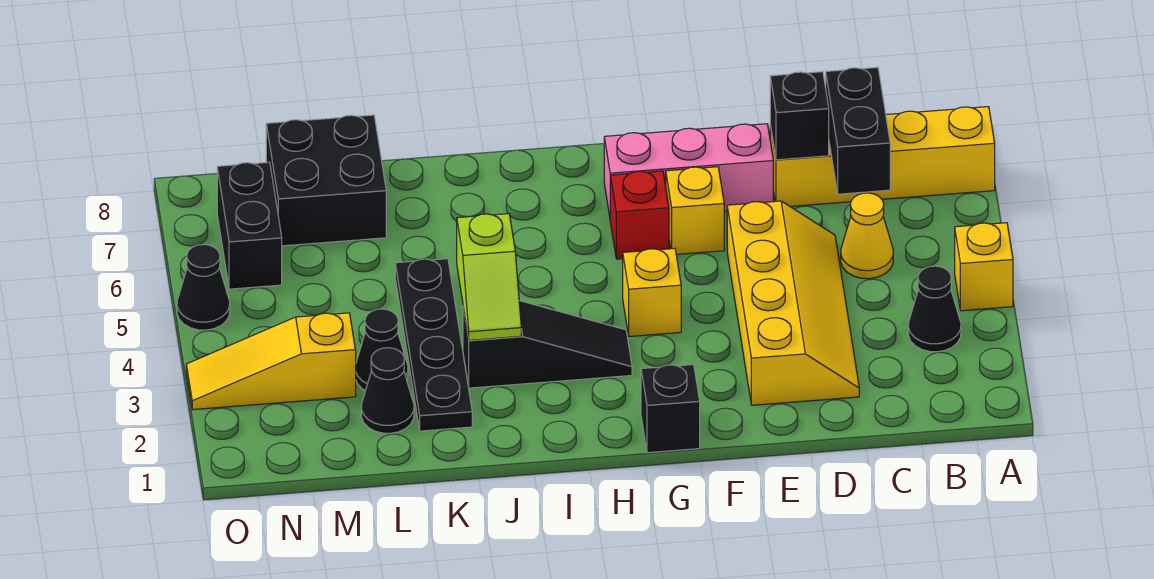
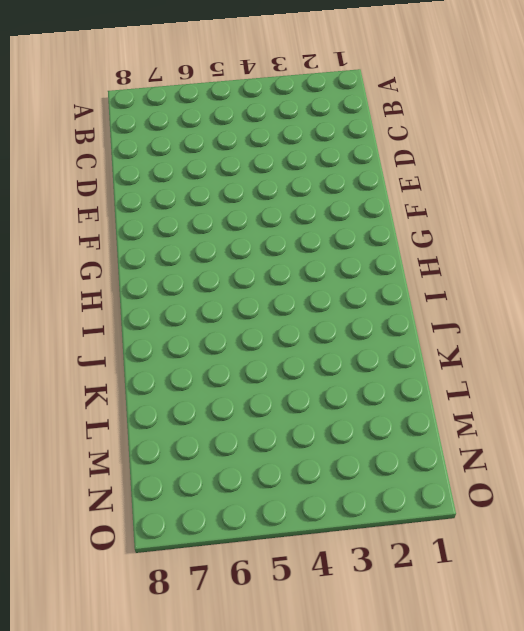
none -> yellow 1x1 brick [955,223,1013,311]
none -> yellow 1x4 brick [770,107,995,206]
none -> black 1x1 cone [908,266,961,352]

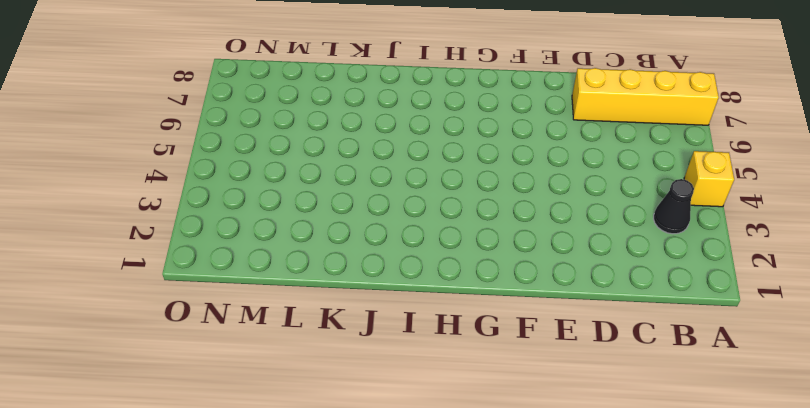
none -> yellow 1x1 cone [841,193,893,279]
none -> yellow 2x4 slope [727,201,859,405]
none -> pink 1x3 brick [604,124,773,216]

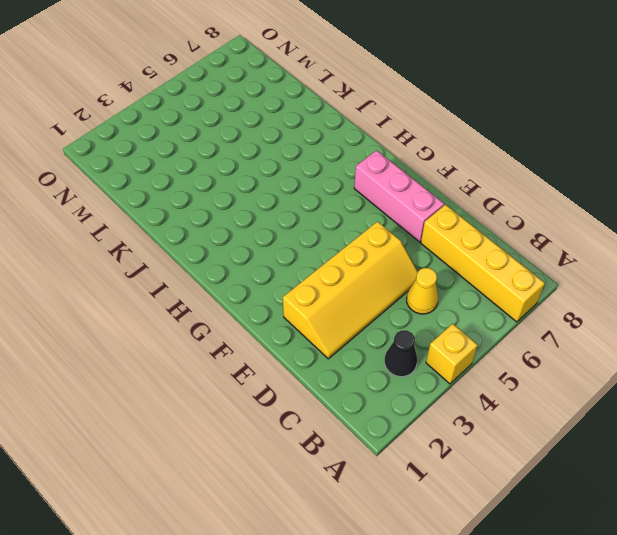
none -> yellow 1x1 brick [666,167,724,254]
none -> black 1x1 brick [641,365,700,453]
none -> yellow 1x1 brick [623,248,681,336]

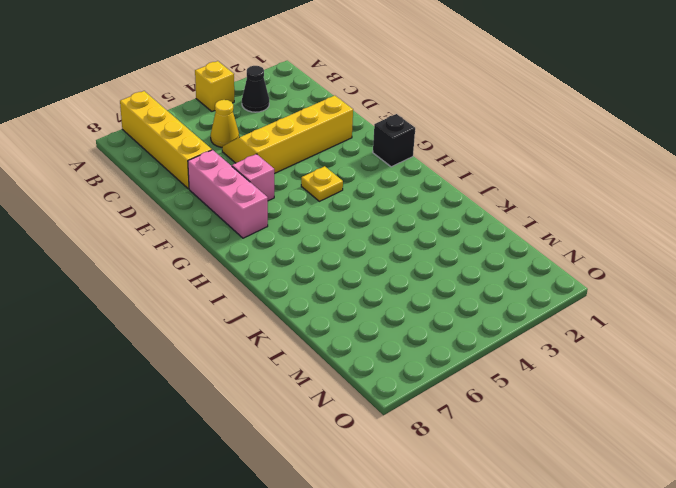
pink 1x1 brick [232,154,274,201] -> yellow 1x1 brick [666,167,724,254]
yellow 1x1 plate [301,166,343,201] -> yellow 1x1 brick [623,248,681,336]
none -> red 1x1 brick [610,171,669,259]
none -> black 1x3 slope [463,301,632,388]
none -> black 1x4 plate [395,259,472,431]

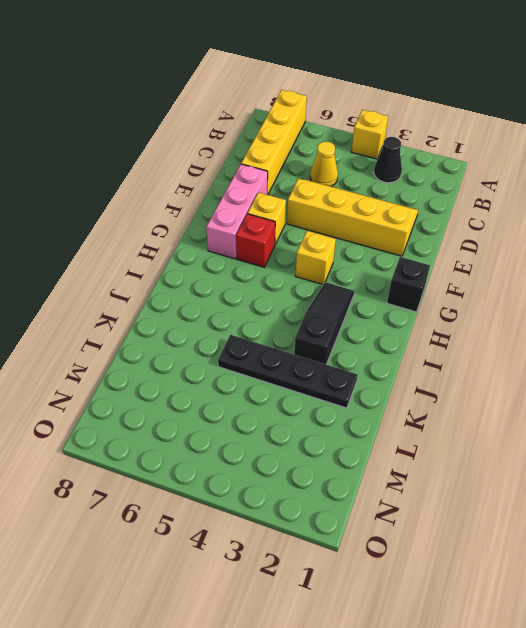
none -> black 1x1 cone [361,348,414,433]
none -> black 1x1 cone [356,309,408,391]
none -> black 2x2 brick [266,115,386,246]

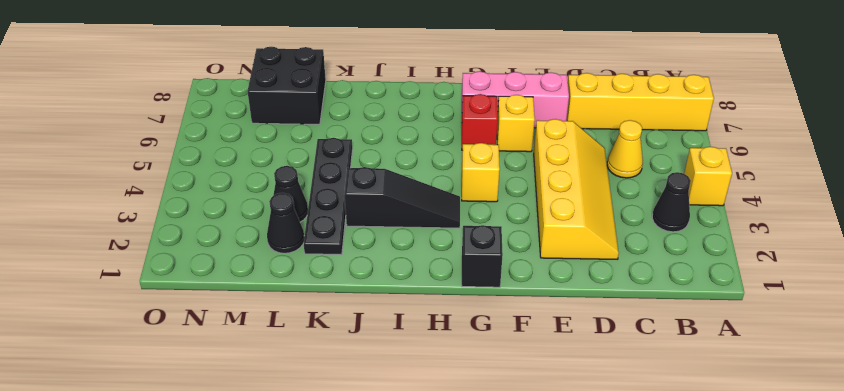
none -> yellow 1x3 slope [186,313,356,410]
none -> black 1x2 brick [217,162,282,289]
none -> black 1x1 cone [177,244,230,330]

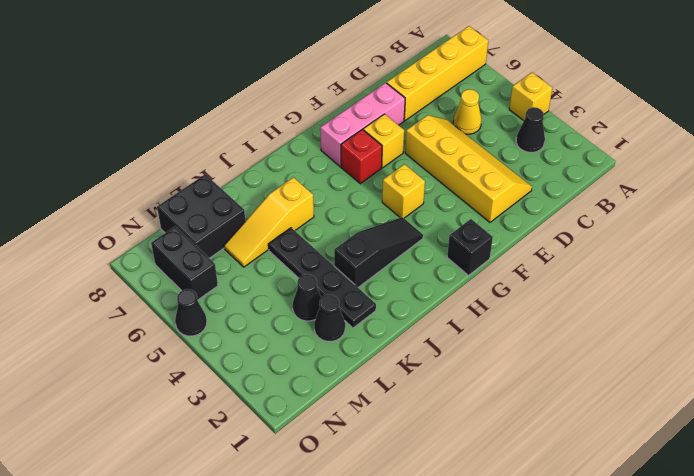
yellow 1x3 slope [224,177,314,267] -> yellow 1x3 slope moved to [186,313,356,410]
none -> black 1x2 brick [826,67,890,194]
none -> black 1x1 brick [770,72,829,160]
none -> lime 1x2 slope [457,214,521,340]

